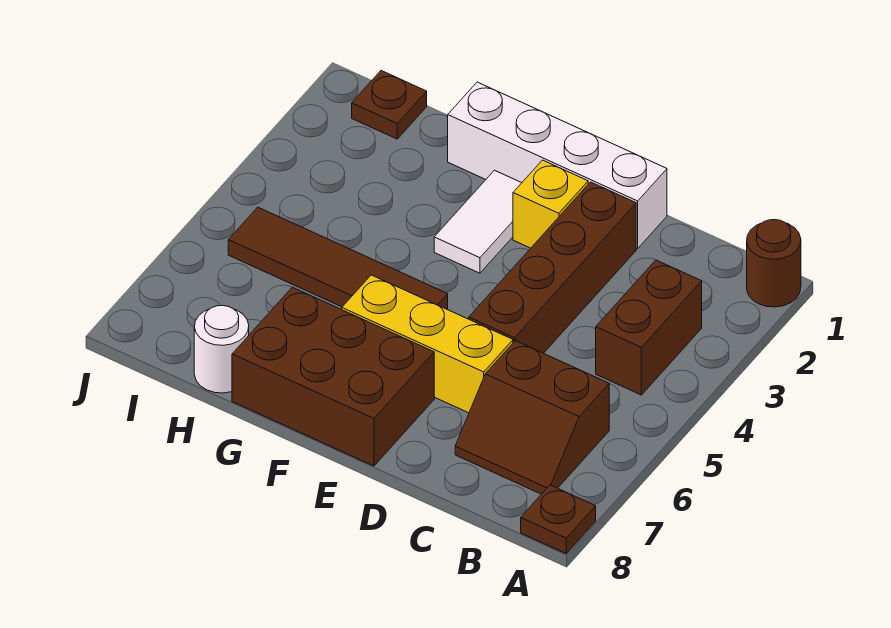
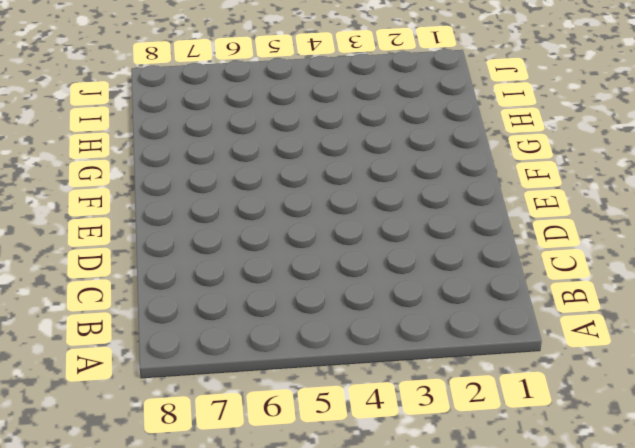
none -> brown 1x1 round brick [747,219,801,307]
none -> brown 1x1 plate [521,485,596,553]
none -> brown 1x2 brick [596,260,702,395]

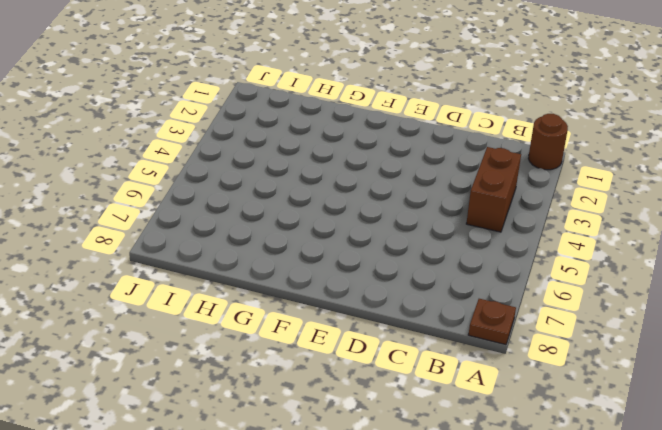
none -> brown 2x2 slope [455,341,609,494]
none -> white 1x4 brick [448,82,667,249]
none -> brown 1x4 brick [469,182,636,353]

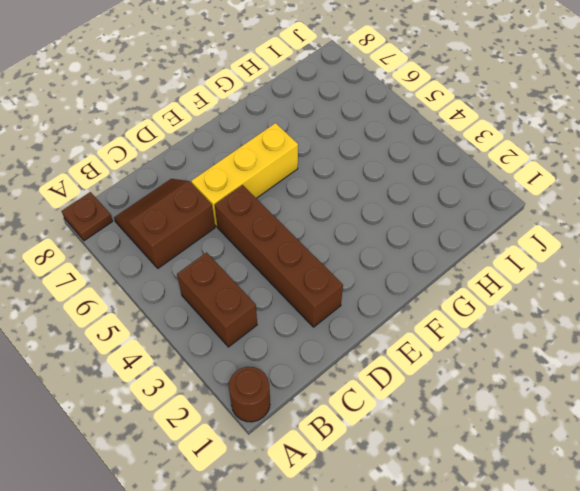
none -> white 1x4 brick [448,82,667,249]
none -> yellow 1x1 brick [513,160,588,248]
none -> brown 2x3 brick [232,287,434,466]

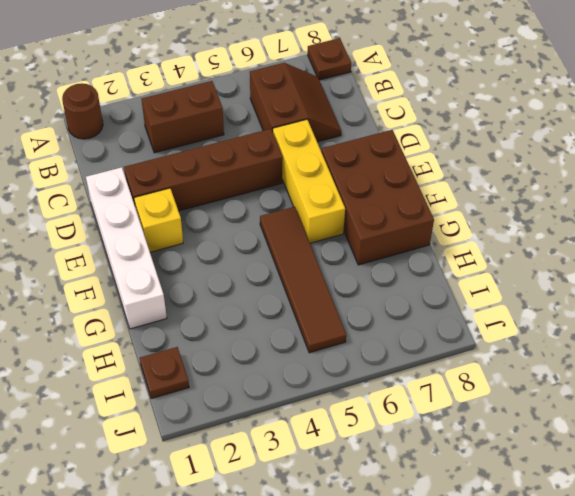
none -> white 1x2 tile [434,170,521,273]
none -> white 1x1 round brick [194,305,249,393]

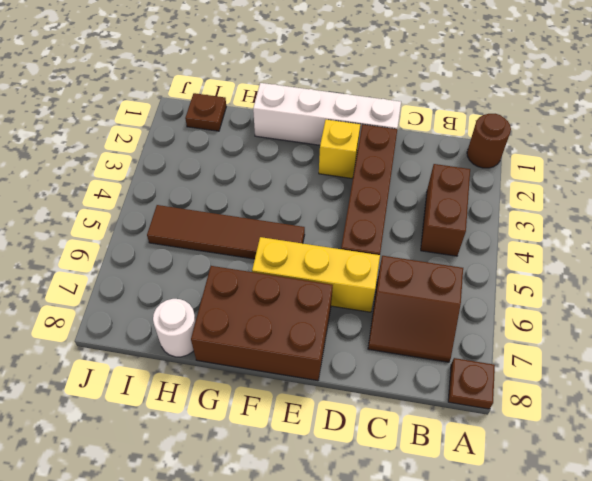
none -> white 1x2 tile [434,170,521,273]

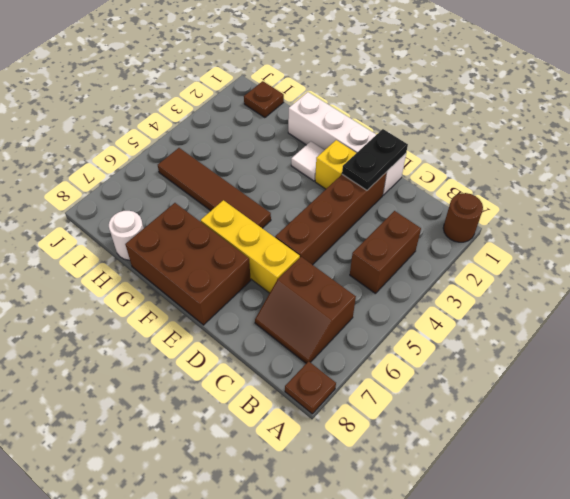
black 1x2 plate [342,129,408,190] -> none
white 1x1 tile [291,141,324,181] -> white 1x2 tile [434,170,521,273]

